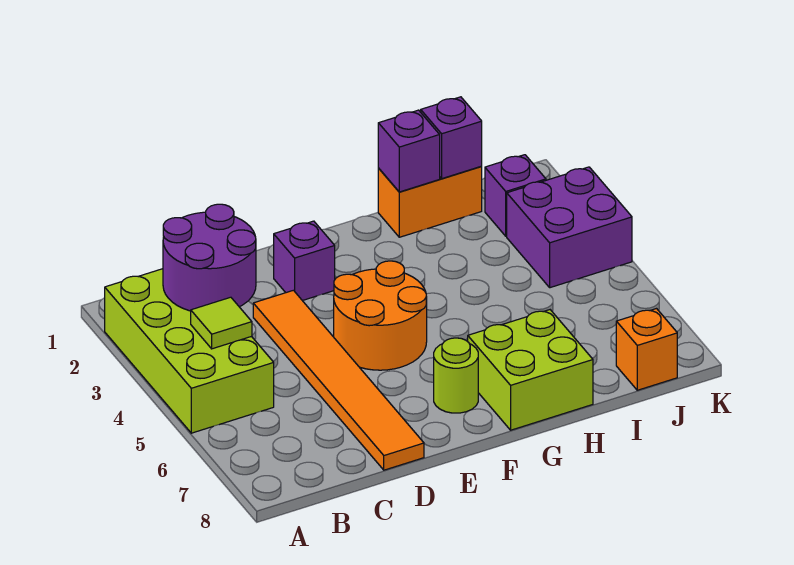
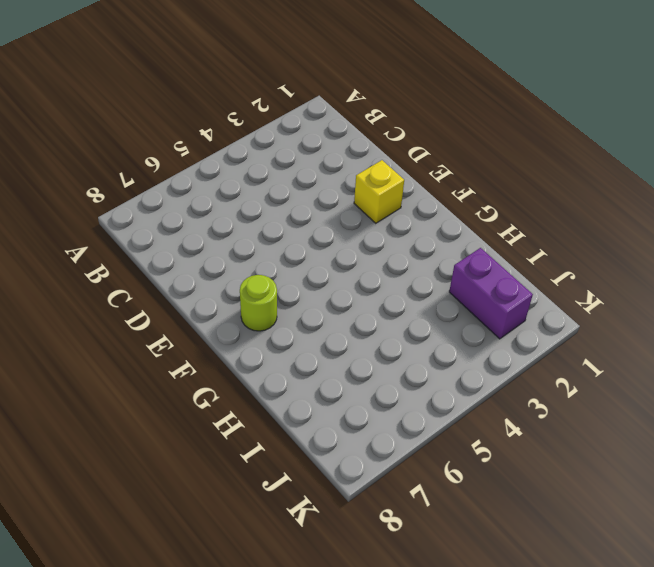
yellow 1x1 brick [354,160,404,223] -> purple 1x1 brick [274,221,335,301]
purple 1x2 brick [449,248,533,339] -> purple 1x1 brick [485,155,546,236]
none -> lime 2x4 brick [105,269,274,433]
none -> orange 1x6 tile [253,290,424,470]
none -> orange 2x2 round brick [334,261,427,370]

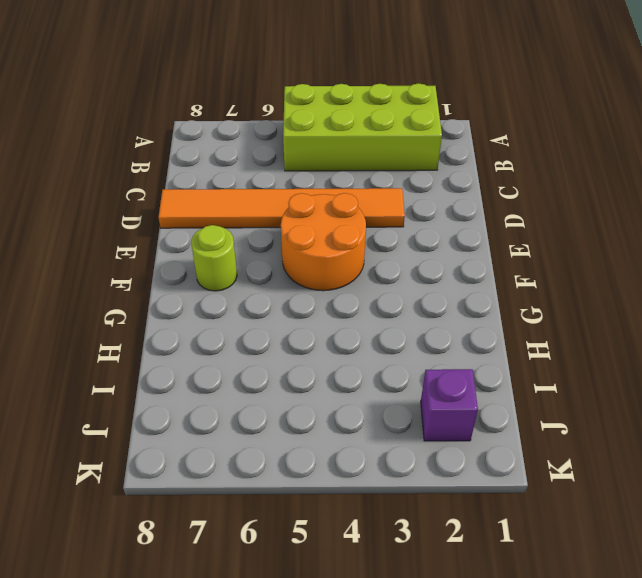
none -> purple 1x1 brick [274,221,335,301]
none -> lime 2x2 brick [468,310,593,430]
none -> orange 1x2 brick [378,167,482,237]

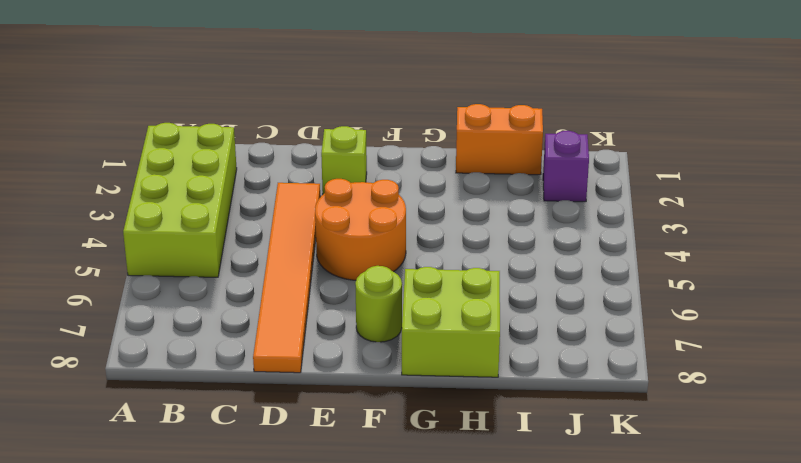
lime 1x1 brick [321,126,367,194] -> purple 1x1 brick [274,221,335,301]
none -> purple 2x2 brick [507,167,632,288]
none -> orange 1x1 brick [616,309,677,390]
none -> purple 2x2 round brick [163,204,256,311]

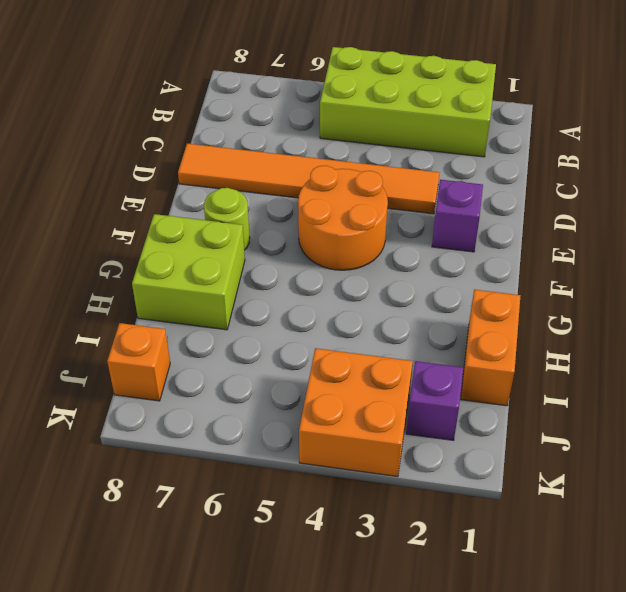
orange 2x2 brick [299,348,413,477] -> purple 2x2 brick [507,167,632,288]
none -> purple 2x2 round brick [163,204,256,311]
none -> lime 1x1 tile [191,297,252,349]
none -> purple 1x1 brick [378,110,440,192]

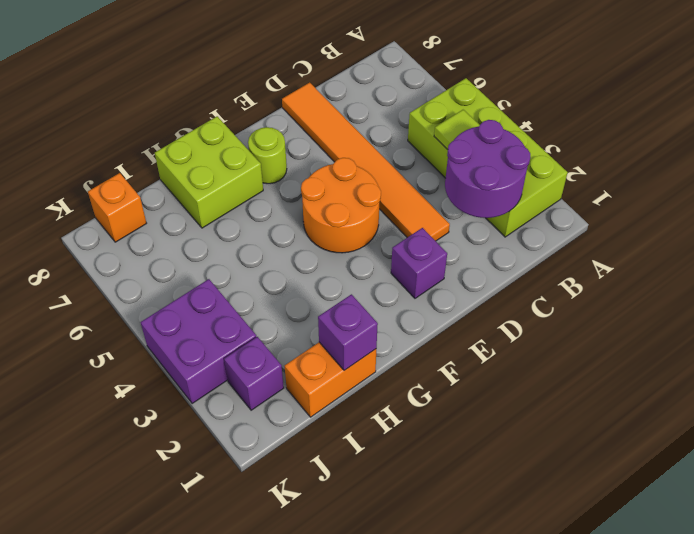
none -> purple 1x1 brick [421,97,482,179]

